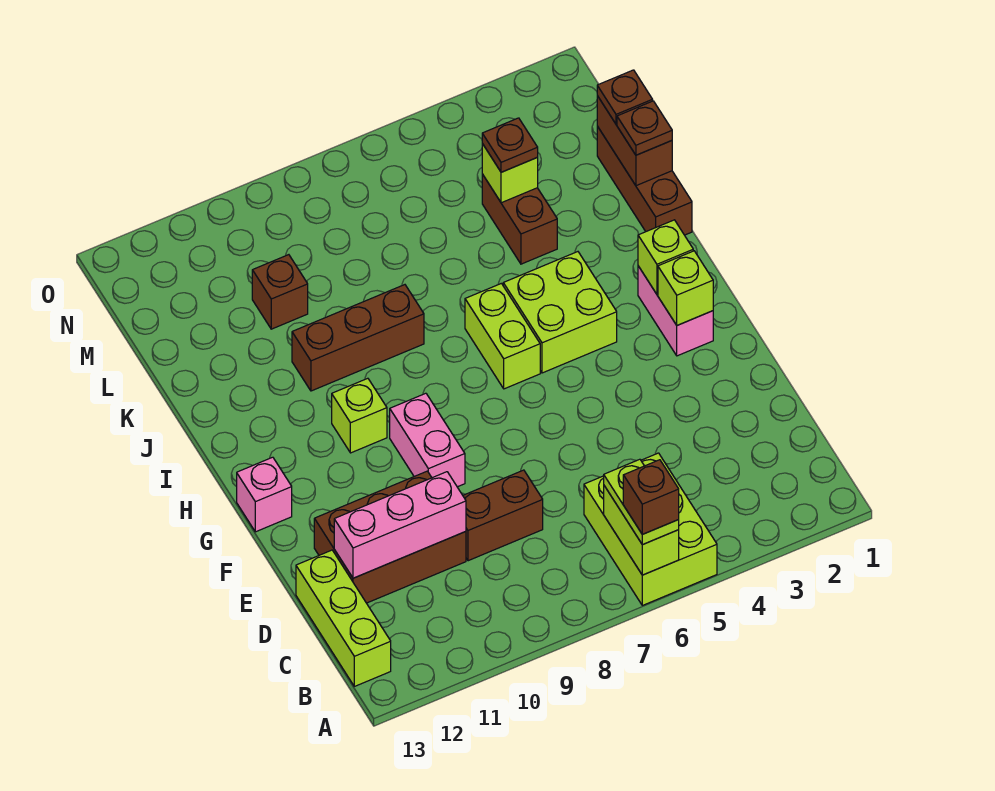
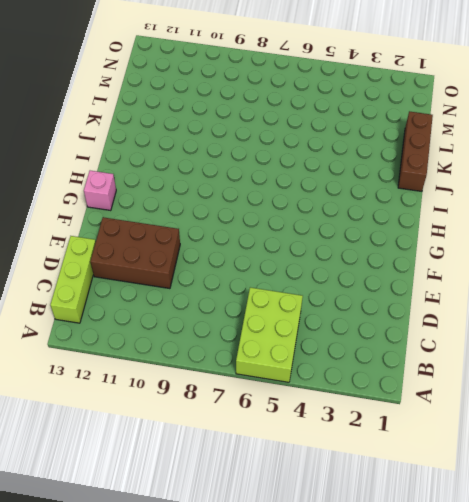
none -> brown 1x2 brick [463,470,543,561]
none -> pink 1x2 brick [390,393,465,487]
none -> pink 1x2 brick [638,266,713,356]

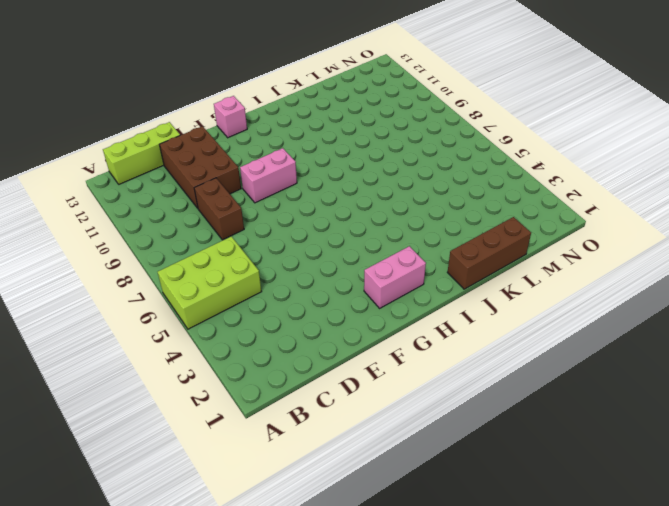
none -> lime 2x2 brick [503,252,617,373]
none -> lime 1x2 brick [465,283,540,389]
none -> lime 1x1 brick [332,378,387,453]

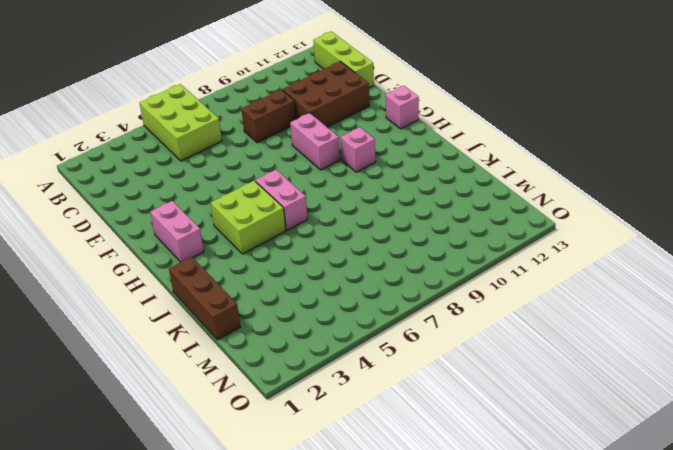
pink 1x2 brick [255,170,308,230] -> lime 1x2 brick [465,283,540,389]
pink 1x1 brick [341,127,376,172] -> lime 1x1 brick [332,378,387,453]
none -> brown 1x3 brick [292,285,424,391]
none -> brown 1x2 brick [482,174,557,264]
none -> brown 1x1 brick [252,255,308,329]

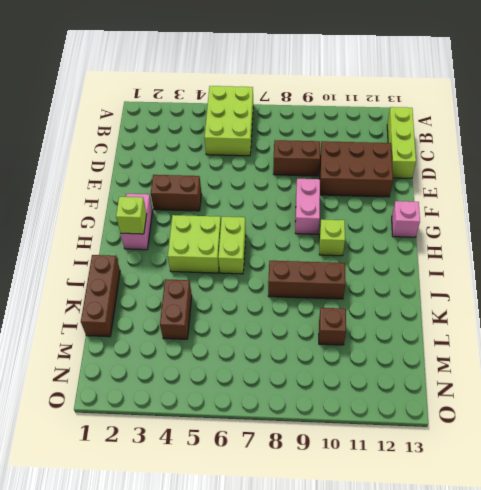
brown 1x2 brick [151,175,201,211] -> brown 1x2 brick turned to [597,96,672,186]
none -> lime 1x2 brick [604,486,679,575]
none -> pink 1x3 brick [334,472,466,578]
none -> lime 1x1 brick [658,251,713,325]

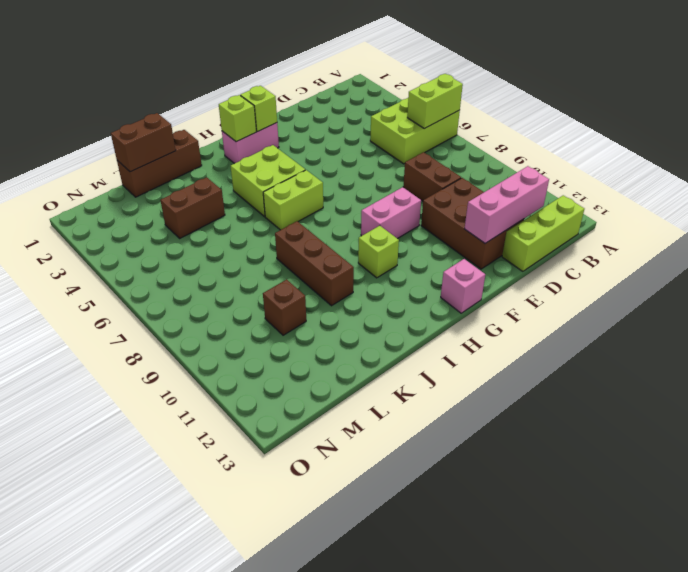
pink 1x3 brick [465,166,549,243] -> pink 1x3 brick turned to [334,472,466,578]
none -> lime 1x1 brick [482,144,538,203]
none -> lime 1x2 plate [604,459,679,545]
none -> brown 1x1 plate [617,101,672,155]

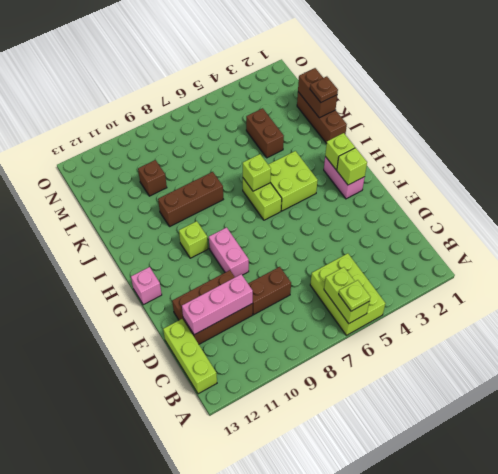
lime 1x1 plate [339,280,370,311] -> lime 1x2 plate [604,459,679,545]
lime 1x1 brick [243,154,271,191] -> lime 1x1 brick moved to [482,144,538,203]
none -> brown 1x1 plate [597,70,653,124]
none -> brown 1x1 plate [482,118,538,172]
none -> brown 1x1 brick [623,460,679,534]

